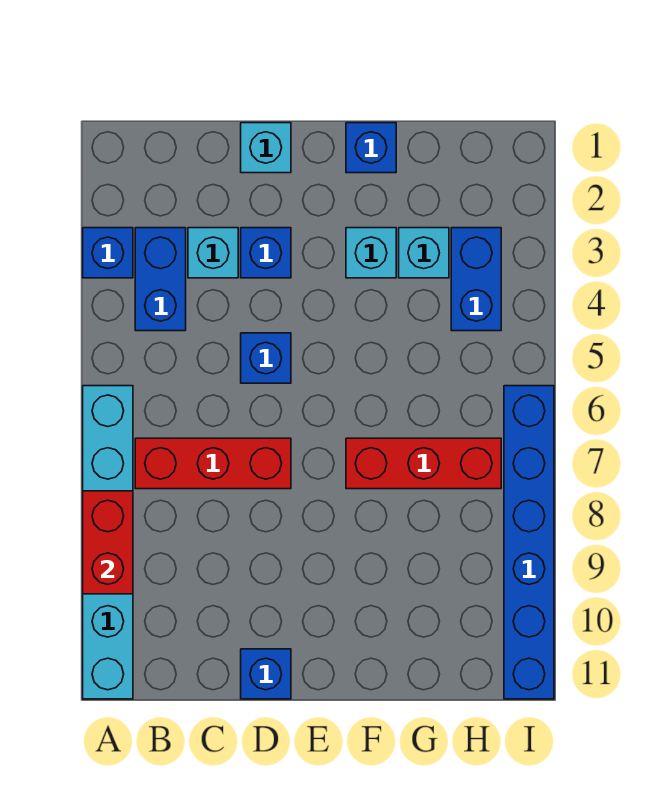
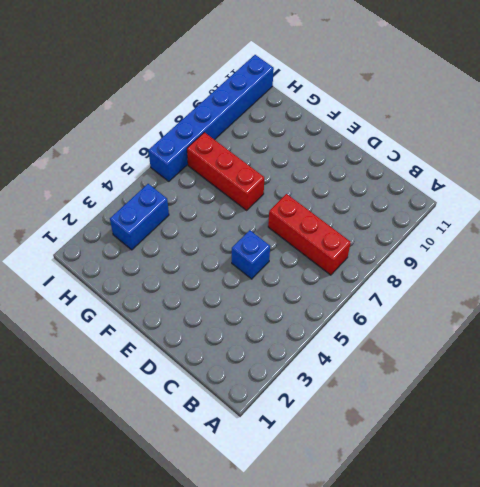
none -> blue 1x1 brick [83,228,133,278]
none -> cyan 1x6 brick [83,386,133,699]
none -> blue 1x2 brick [135,228,186,331]

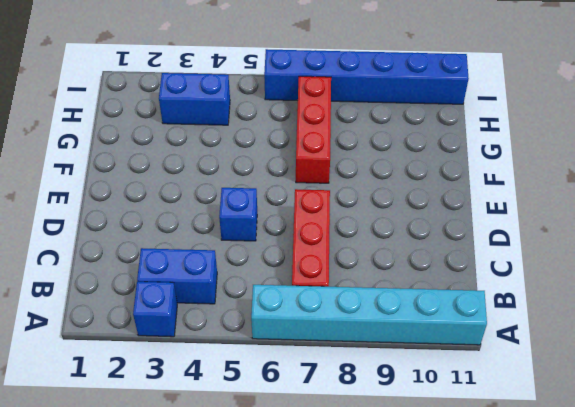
none -> cyan 1x1 brick [188,228,238,278]
none -> cyan 1x1 brick [241,123,291,173]
none -> blue 1x1 brick [241,228,291,278]

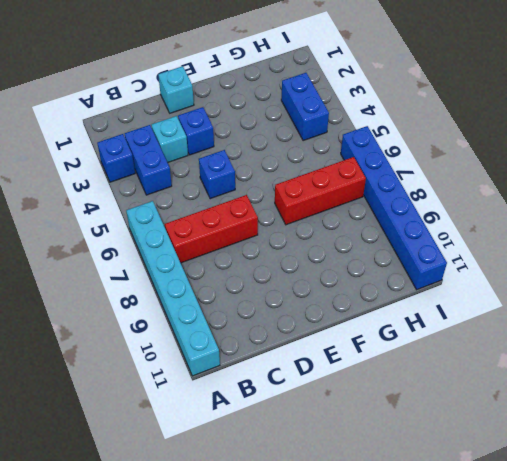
none -> blue 1x1 brick [241,649,291,699]
none -> blue 1x1 brick [346,123,396,173]
none -> cyan 1x1 brick [346,228,396,278]

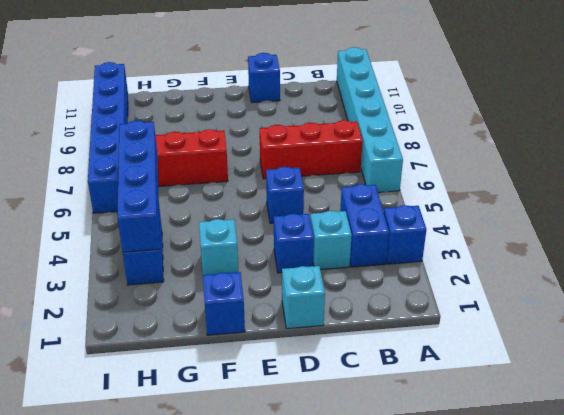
blue 1x4 brick [117,121,160,252] -> none
none -> cyan 1x1 brick [399,228,449,278]
none -> red 1x2 brick [83,491,133,594]

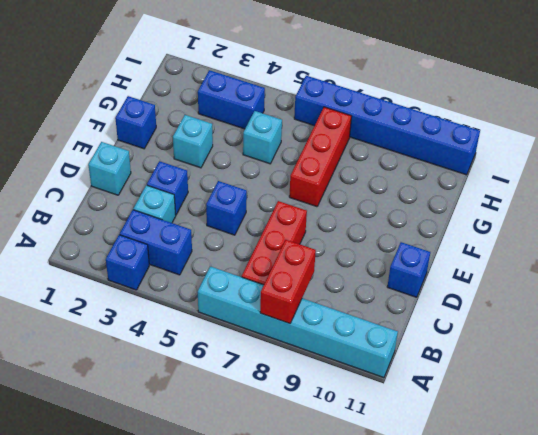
red 1x2 brick [260,240,316,323] -> red 1x2 brick turned to [83,491,133,594]
cyan 1x1 brick [243,111,282,164] -> cyan 1x1 brick moved to [399,228,449,278]

